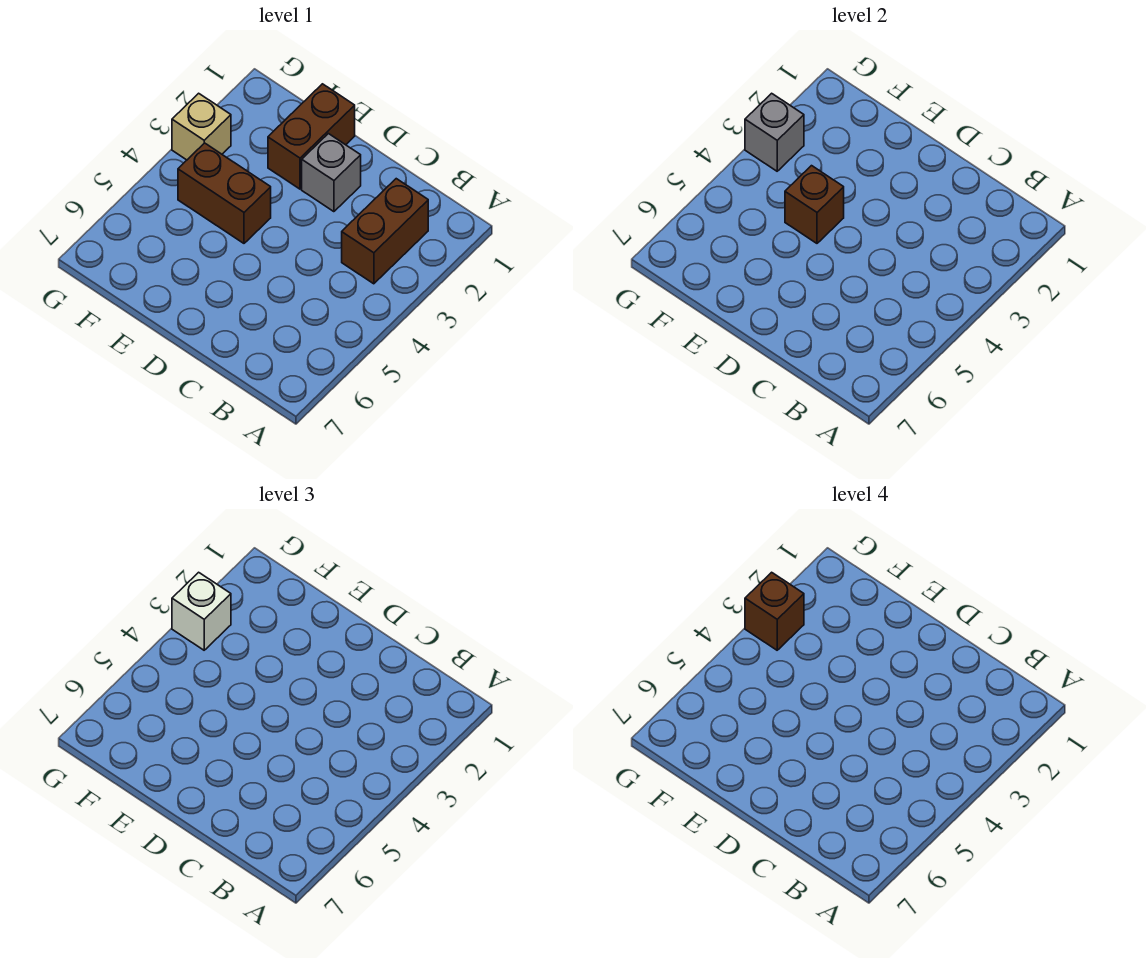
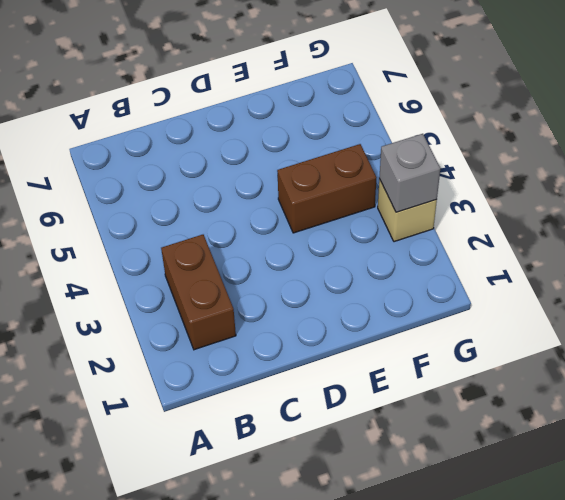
none -> grey 1x1 brick [302,134,361,212]
none -> brown 1x2 brick [268,84,355,189]

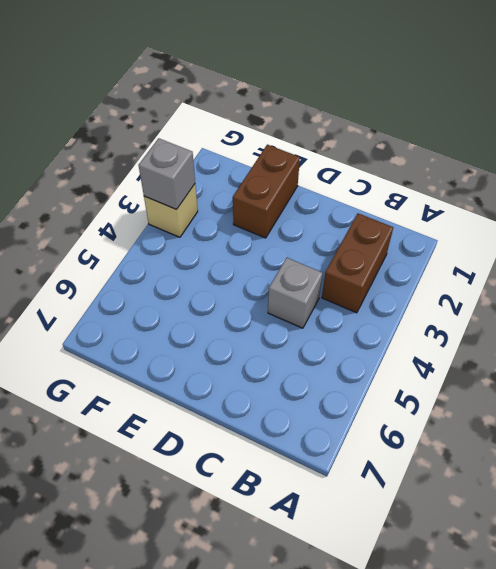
grey 1x1 brick [268,258,323,328] -> grey 1x1 brick moved to [302,134,361,212]
none -> brown 1x2 brick [178,143,271,243]
none -> brown 1x1 brick [785,166,844,243]

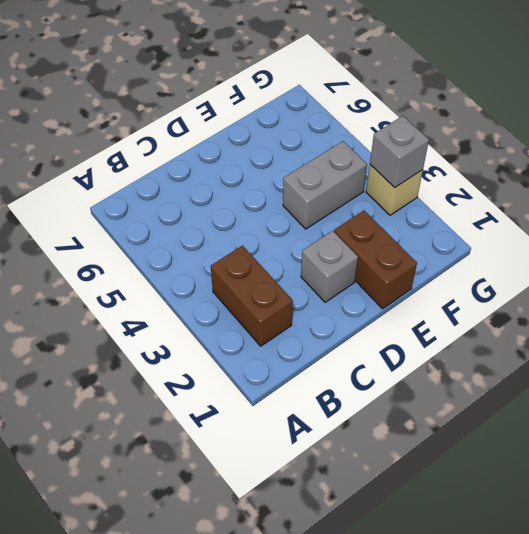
grey 1x2 brick [283,141,367,229] -> brown 1x2 brick [178,143,271,243]
none -> brown 1x1 brick [785,166,844,243]
none -> white 1x1 brick [172,572,231,650]

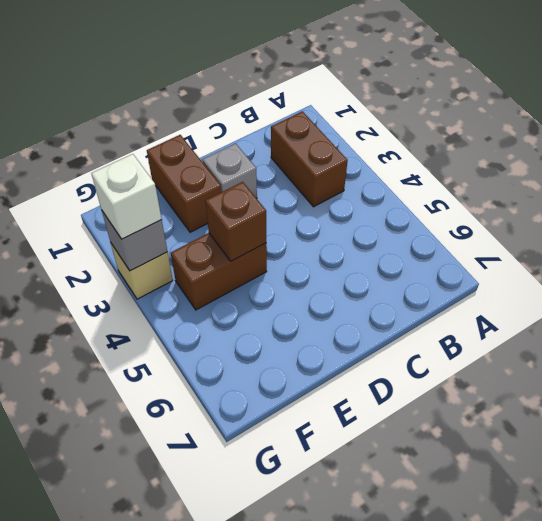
none -> brown 1x1 brick [745,572,804,650]

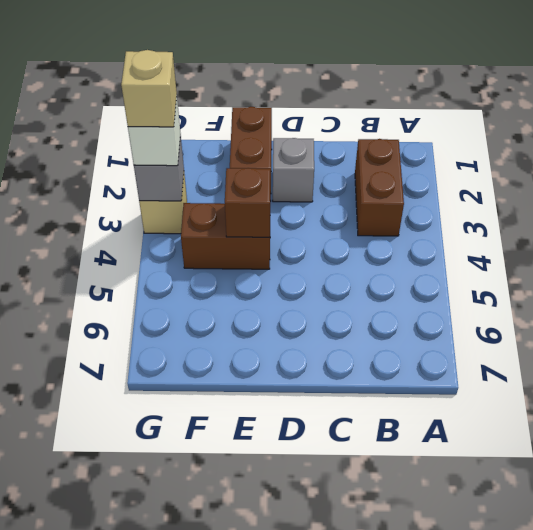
tan 1x1 brick [121,50,177,127] -> brown 1x1 brick [745,572,804,650]

